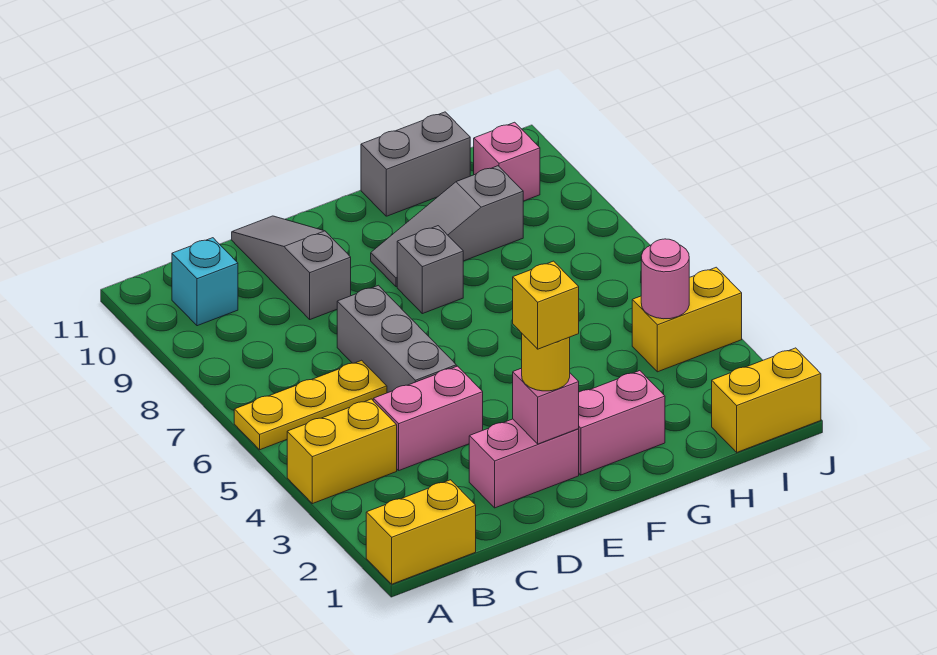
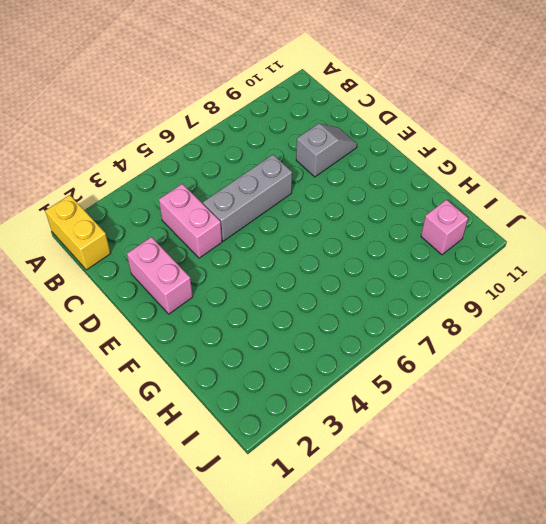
grey 1x2 slope [296,124,357,177] -> grey 1x3 slope [232,216,351,319]
none -> yellow 1x2 brick [287,399,397,504]
none -> yellow 1x3 plate [234,360,387,450]
none -> cyan 1x1 brick [172,238,238,326]

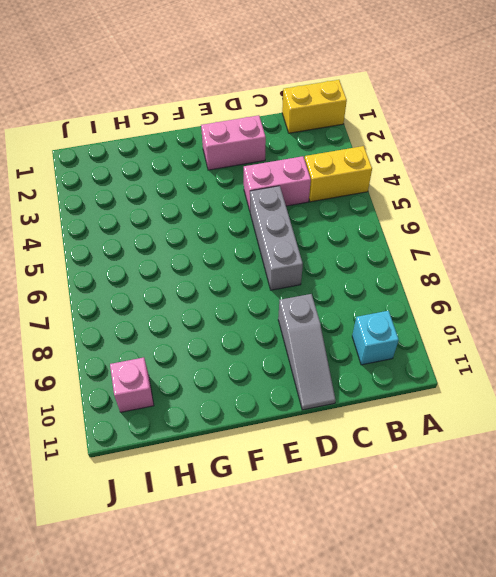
none -> yellow 1x3 plate [234,360,387,450]
none -> pink 1x2 brick [579,371,665,475]
none -> grey 1x1 brick [397,226,463,314]

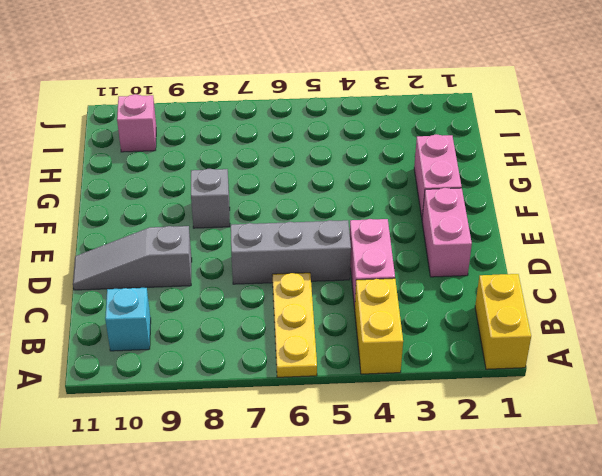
none -> grey 1x3 slope [371,166,523,287]
none -> grey 1x2 brick [361,112,470,216]
none -> yellow 1x2 brick [712,348,821,452]

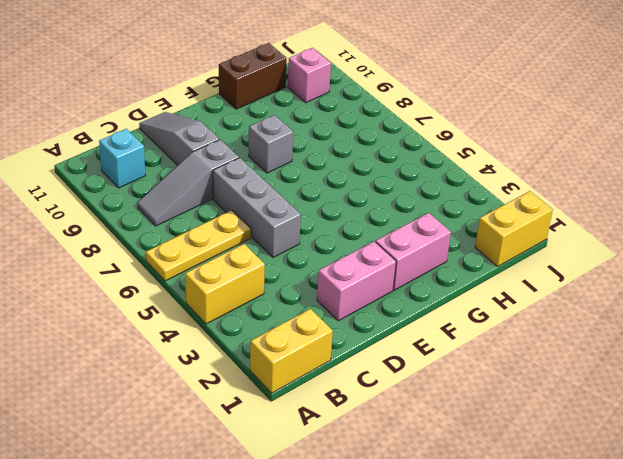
grey 1x3 slope [137,140,239,226] -> grey 1x3 slope moved to [371,166,523,287]
brown 1x2 brick [219,43,287,109] -> grey 1x2 brick [361,112,470,216]
none -> pink 1x2 brick [373,366,483,470]
none -> yellow 1x2 brick [632,267,742,372]
none -> pink 1x1 brick [513,368,579,444]

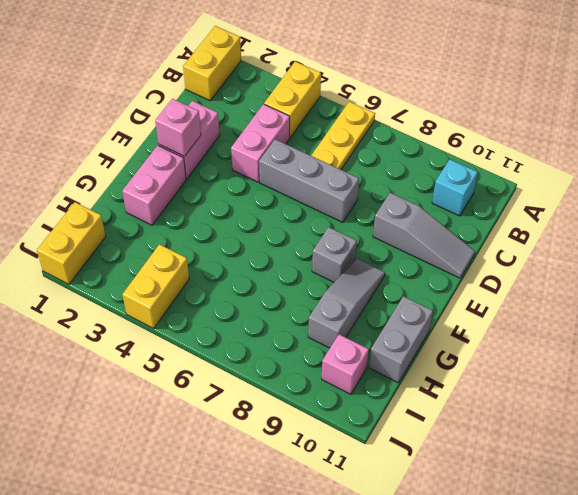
none -> pink 1x1 round brick [641,239,689,319]
none -> yellow 1x1 round brick [522,334,570,391]
none -> yellow 1x1 brick [513,261,579,349]

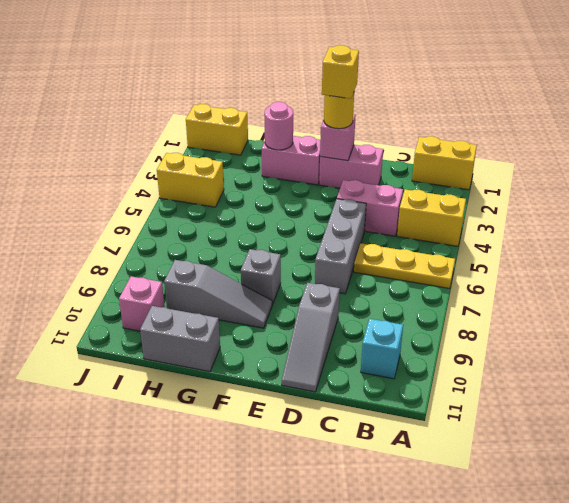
pink 1x1 round brick [264,102,293,150] -> pink 1x1 round brick moved to [641,239,689,319]

